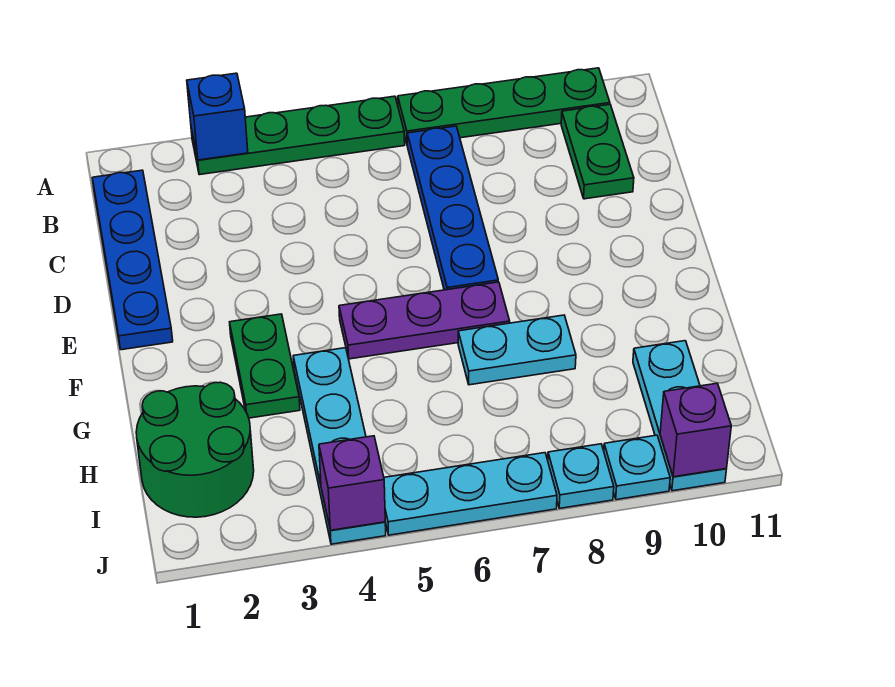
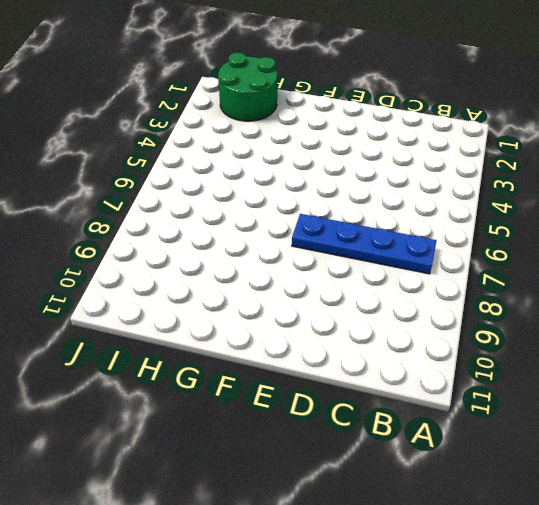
none -> green 1x4 plate [191,96,405,175]
none -> green 1x4 plate [398,68,610,143]
none -> blue 1x4 plate [92,170,173,350]

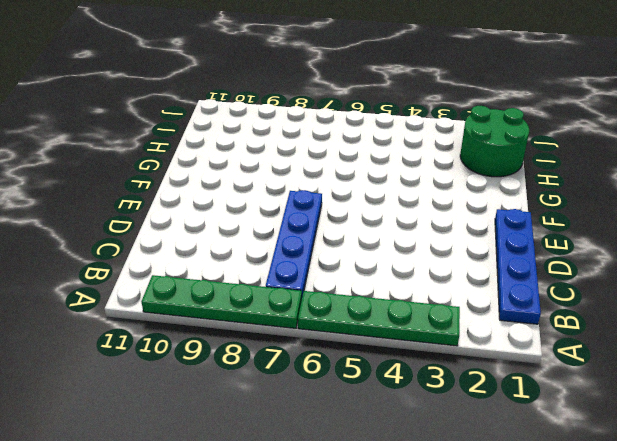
none -> green 1x2 plate [561,104,634,199]
none -> green 1x2 plate [230,314,300,418]
none -> purple 1x3 plate [339,282,510,359]

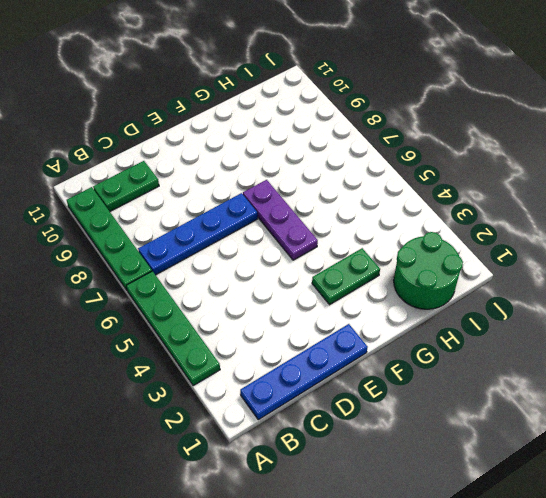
none -> cyan 1x4 plate [293,348,386,544]
none -> cyan 1x2 plate [458,315,576,385]
none -> cyan 1x3 plate [633,341,726,491]

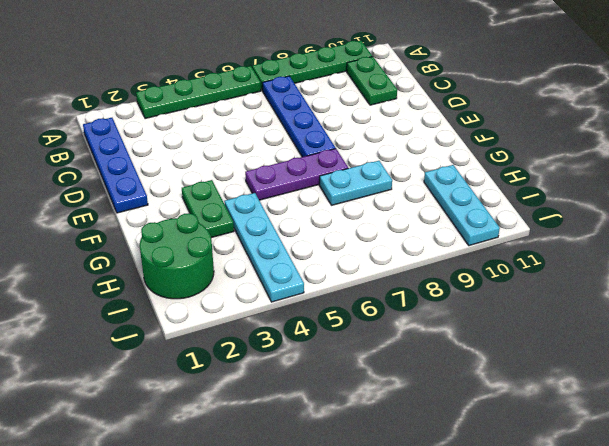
none -> cyan 1x3 plate [384,453,557,535]
none -> cyan 1x1 plate [548,444,614,508]
none -> cyan 1x1 plate [604,435,670,500]

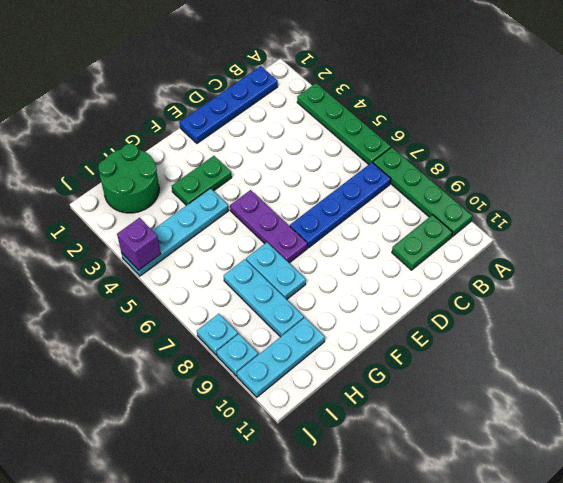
cyan 1x3 plate [224,259,304,337] -> cyan 1x3 plate moved to [384,453,557,535]
none -> blue 1x1 brick [187,73,248,160]
none -> purple 1x1 brick [660,383,731,477]

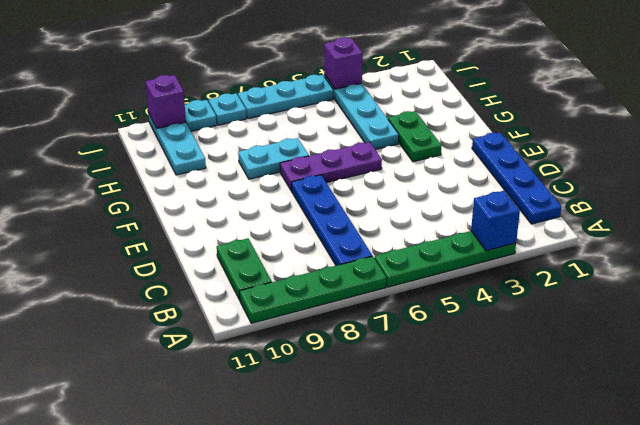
none -> green 2x2 round brick [136,382,254,517]

